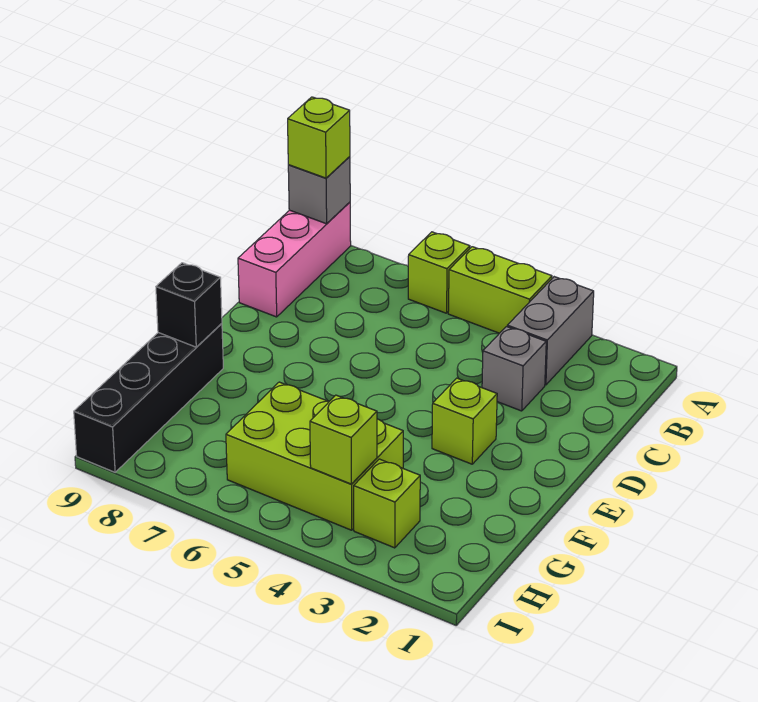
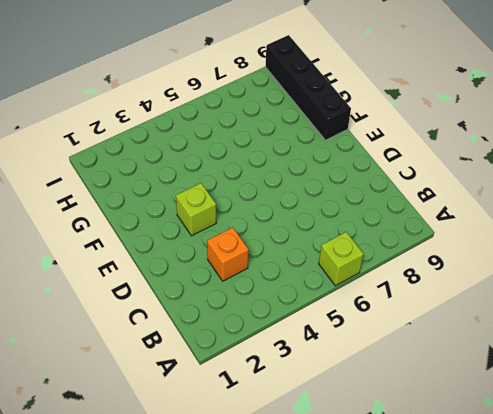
orange 1x1 brick [207,227,249,281] -> grey 1x1 brick [482,327,546,411]
none -> grey 1x2 brick [507,277,594,385]
none -> lime 1x2 brick [448,247,552,333]
none -> pink 1x3 brick [238,202,351,317]

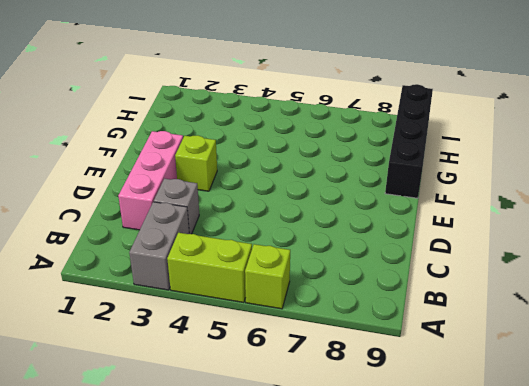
pink 1x3 brick [118,131,183,230] -> pink 1x3 brick moved to [238,202,351,317]
none -> lime 2x3 brick [226,382,403,530]
none -> lime 1x1 brick [354,459,420,548]
none -> grey 1x1 brick [288,157,350,224]

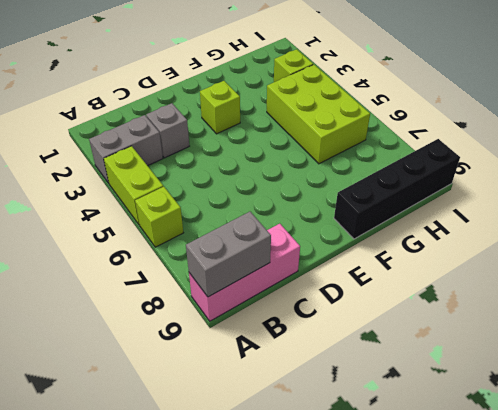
grey 1x2 brick [186,212,271,297] -> grey 1x1 brick [288,157,350,224]
none -> black 1x1 brick [156,263,222,347]
none -> lime 1x1 brick [310,395,377,484]
none -> lime 1x1 brick [288,97,350,178]

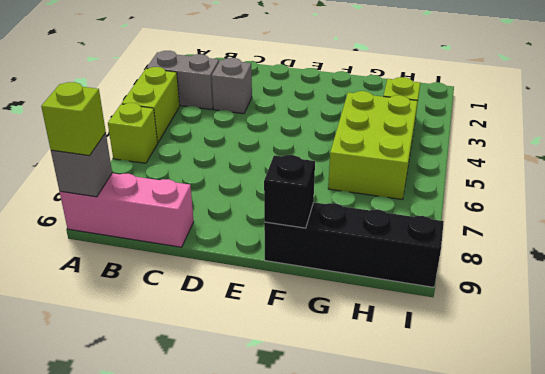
none -> lime 1x1 brick [432,378,497,464]
none -> lime 1x1 brick [310,395,377,484]

